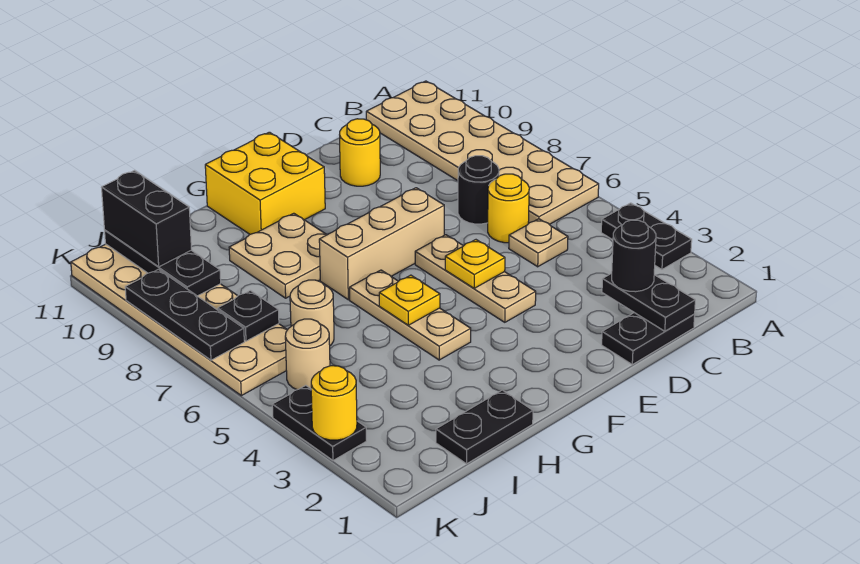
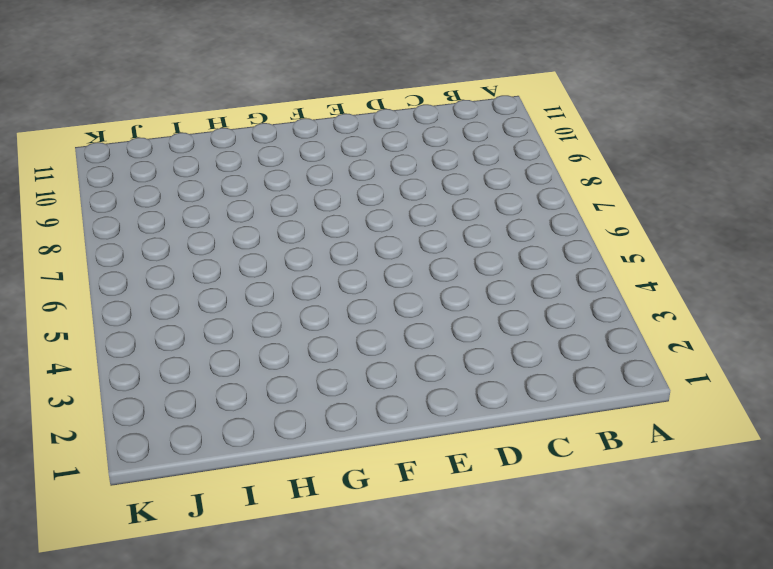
none -> black 1x2 plate [601,203,692,269]
none -> tan 2x6 plate [366,81,599,224]
none -> black 1x2 plate [602,313,695,365]

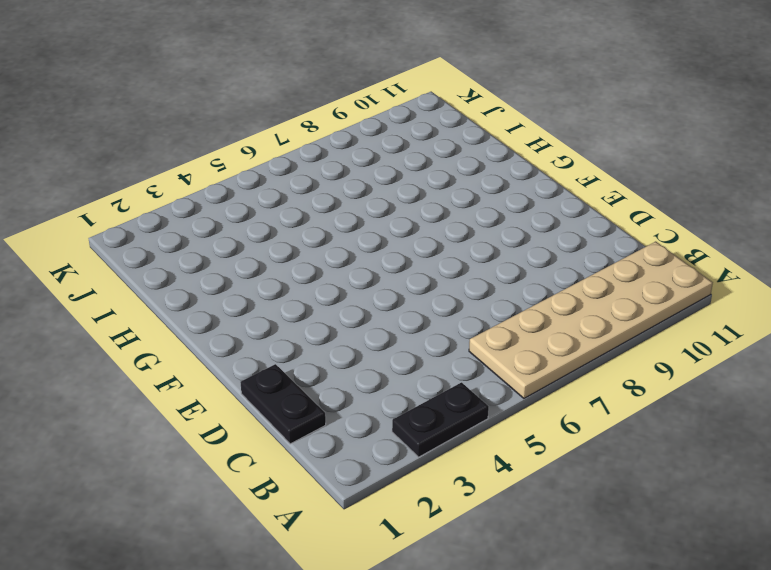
none -> tan 1x1 plate [509,219,568,267]
none -> yellow 1x1 round brick [488,174,529,243]
none -> black 1x1 round brick [458,156,499,224]

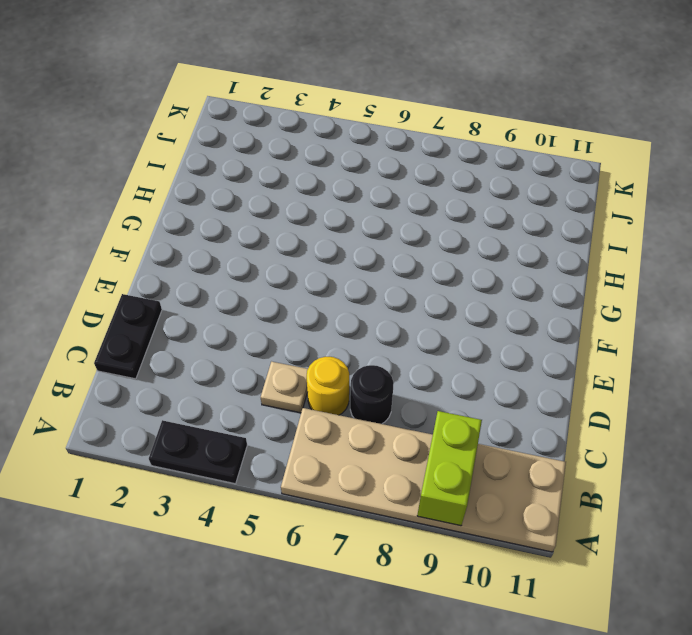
lime 1x2 brick [417,411,482,526] -> none
none -> yellow 1x1 round brick [340,119,380,186]
none -> tan 1x3 plate [415,235,536,322]
none -> tan 1x3 brick [319,188,444,300]

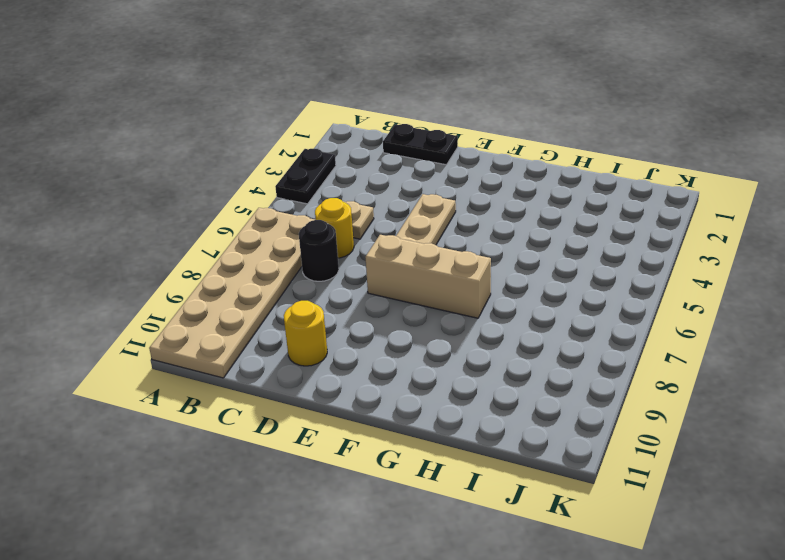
none -> yellow 2x2 brick [205,132,325,234]
none -> tan 1x3 plate [350,270,471,360]
none -> tan 2x2 plate [229,213,327,298]

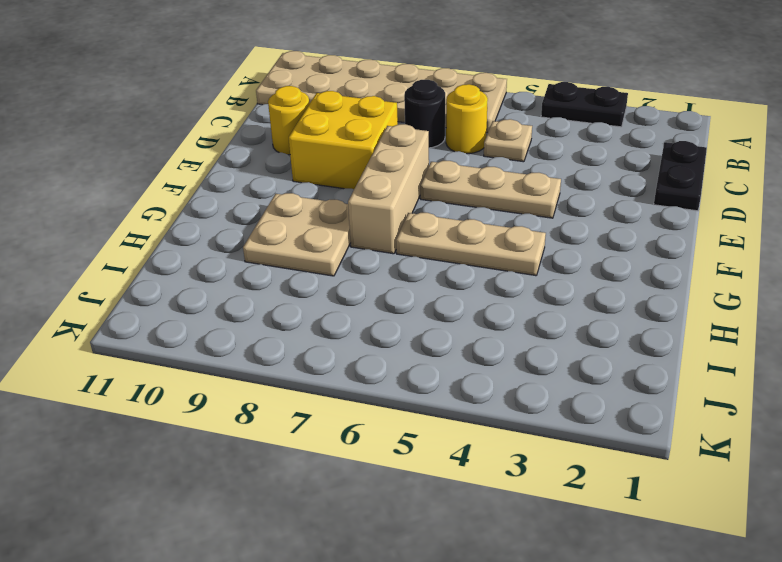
yellow 2x2 brick [289,91,398,189] -> yellow 2x2 brick moved to [205,132,325,234]
none -> black 1x2 plate [436,390,533,464]
none -> tan 1x1 round brick [290,280,334,346]
none -> tan 1x1 round brick [285,319,330,390]

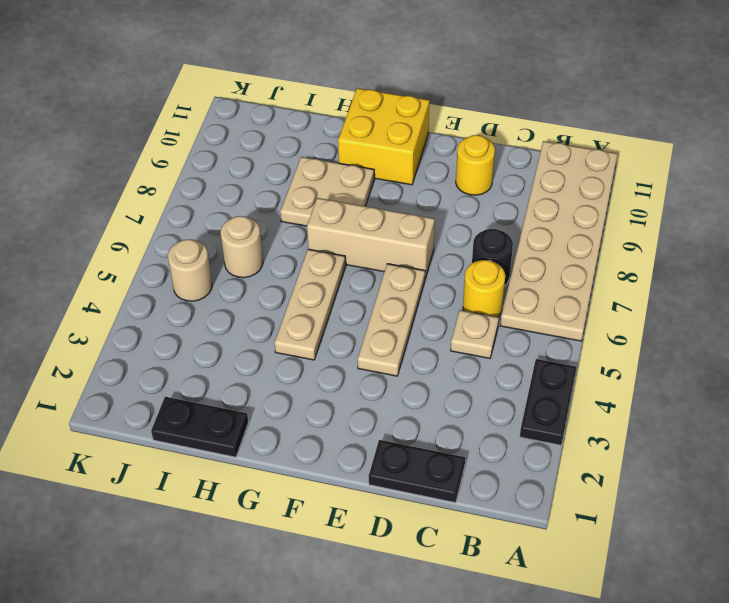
none -> tan 2x6 plate [71,244,287,396]
none -> black 1x2 plate [272,385,366,460]
none -> black 1x2 plate [602,273,695,331]

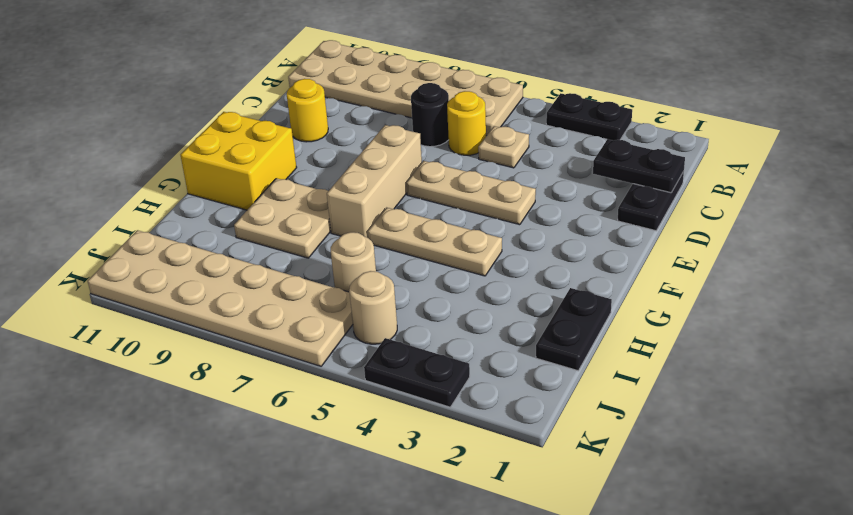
none -> yellow 1x1 plate [445,240,505,288]
none -> yellow 1x1 plate [379,275,440,325]
none -> black 1x1 plate [218,291,279,341]

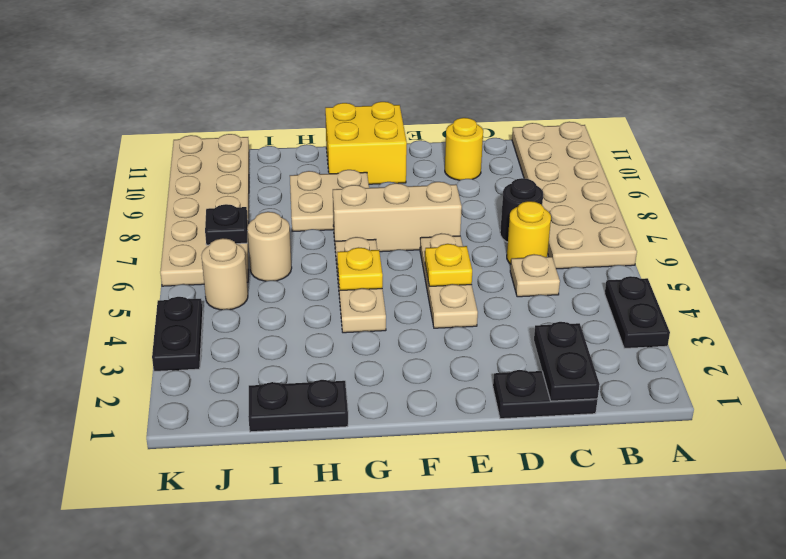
none -> black 1x3 plate [105,230,221,296]
none -> yellow 1x1 round brick [311,366,357,440]
none -> black 1x3 plate [125,269,244,360]

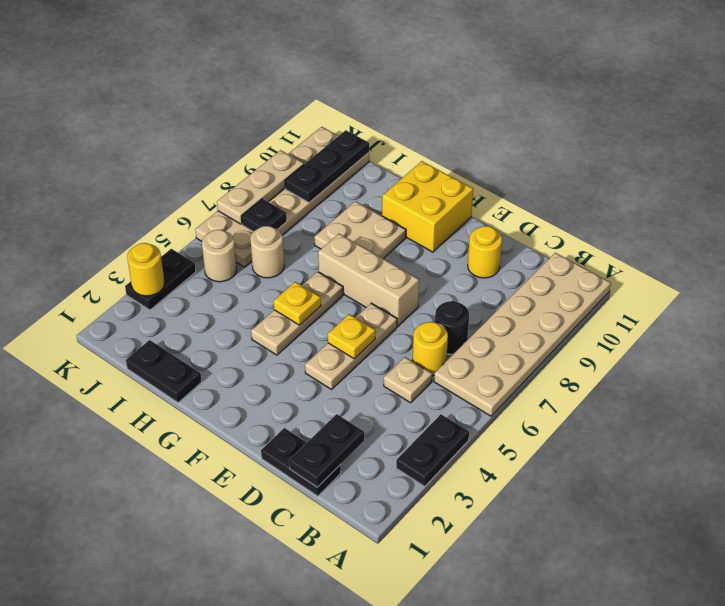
tan 1x3 plate [217,150,304,224] -> black 1x3 plate [125,269,244,360]
none -> black 1x1 round brick [612,220,656,292]
none -> black 1x2 brick [101,171,192,267]

